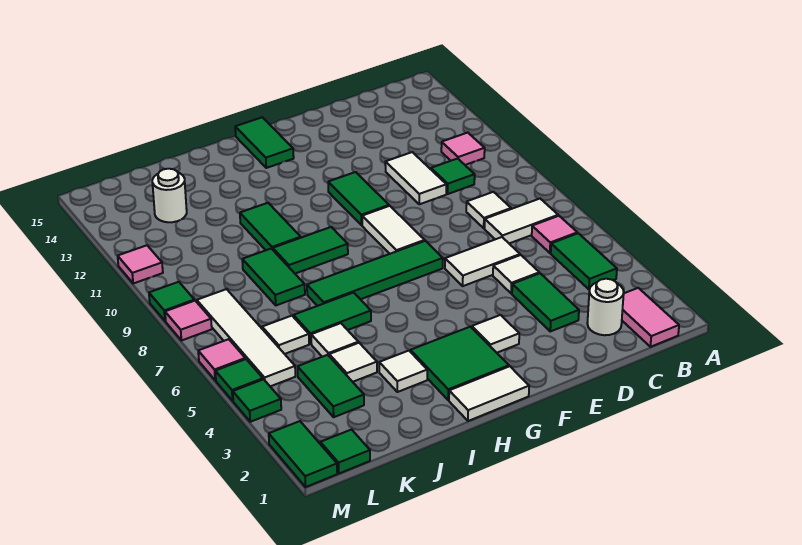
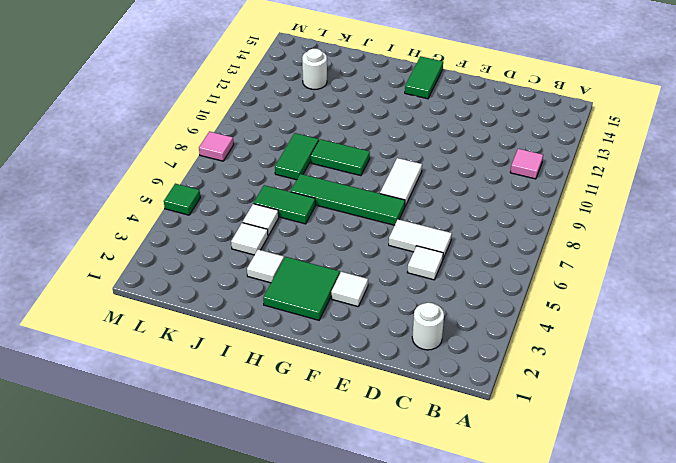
none -> pink 1x2 tile [622,288,679,347]
none -> green 1x2 tile [551,233,617,289]
none -> pink 1x1 tile [532,216,577,253]
none -> white 1x2 tile [485,199,558,243]

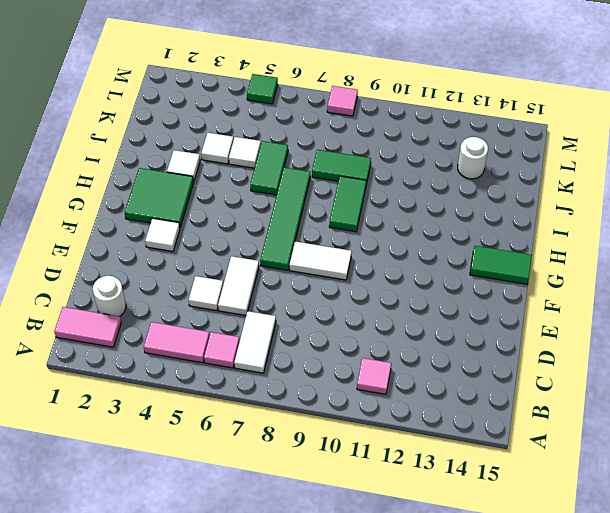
pink 1x2 tile [144,322,210,363] -> green 1x2 tile [551,233,617,289]
none -> white 1x1 tile [466,192,511,228]
none -> green 1x1 tile [431,159,475,194]
none -> green 1x2 tile [512,273,579,331]
none -> white 1x2 tile [385,152,446,204]

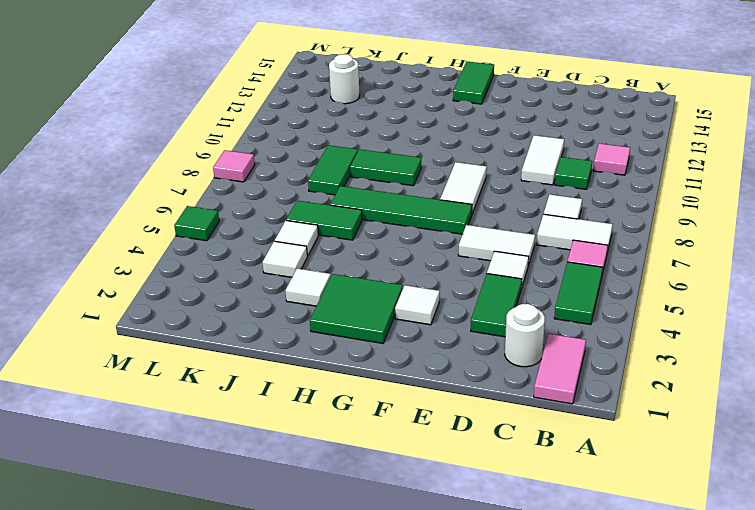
none -> green 1x2 tile [328,172,389,225]
none -> white 1x2 tile [449,366,529,421]
none -> green 1x2 tile [240,203,301,250]
none -> green 1x2 tile [298,355,364,417]

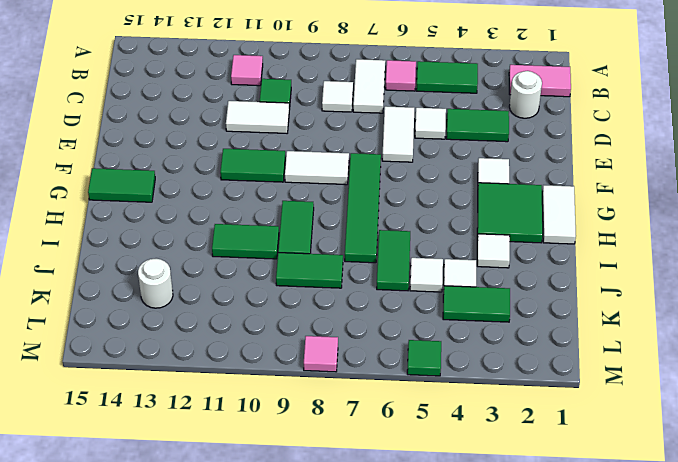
none -> white 1x1 tile [262,316,309,354]
none -> green 1x1 tile [320,430,370,473]
none -> white 1x4 tile [197,289,295,386]
none -> green 1x2 tile [269,421,337,487]

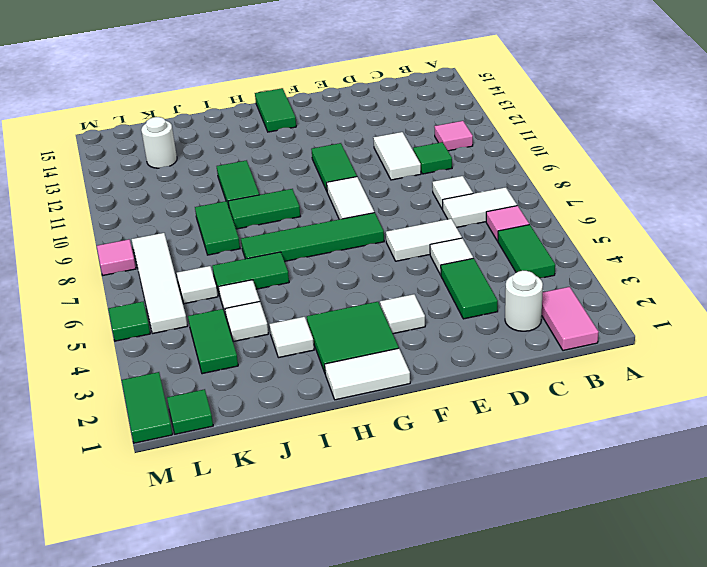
none -> green 1x1 tile [233,379,281,422]
none -> pink 1x1 tile [198,339,245,380]
none -> green 1x1 tile [149,282,195,321]
none -> pink 1x1 tile [118,245,163,283]

